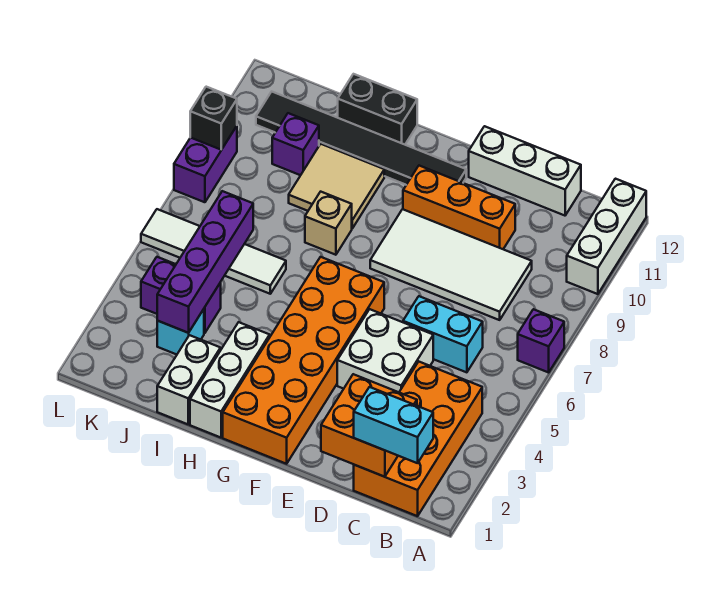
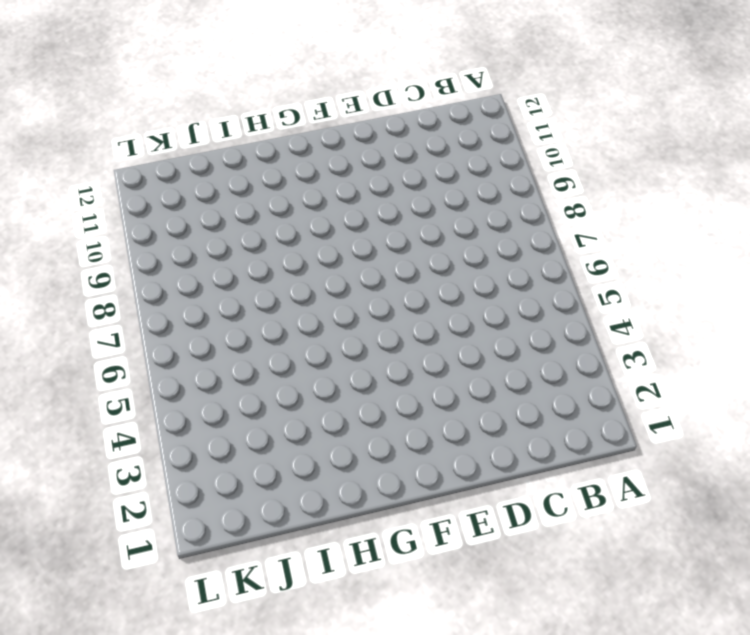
none -> purple 1x1 brick [518,309,564,372]
none -> white 1x3 brick [567,179,646,294]
none -> orange 2x4 brick [354,362,482,516]

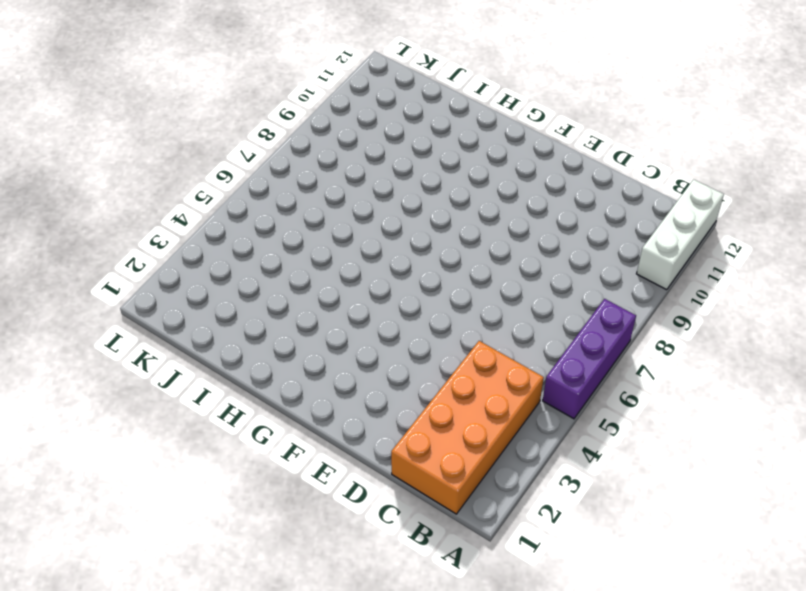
purple 1x3 brick [543,299,636,419] -> purple 1x1 brick [518,309,564,372]
none -> cyan 1x2 brick [403,296,483,372]
none -> white 2x4 tile [370,209,532,320]
none -> white 1x3 brick [469,126,581,216]

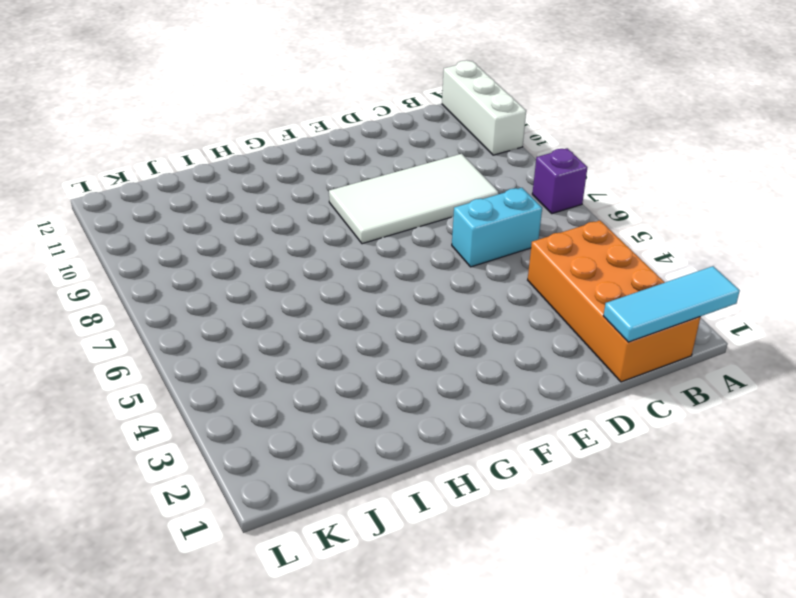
cyan 1x3 tile [603,266,740,342] -> orange 2x2 brick [321,374,417,477]
none -> white 1x3 brick [469,126,581,216]
none -> white 2x2 brick [337,309,433,392]
none -> orange 1x3 brick [403,166,515,249]

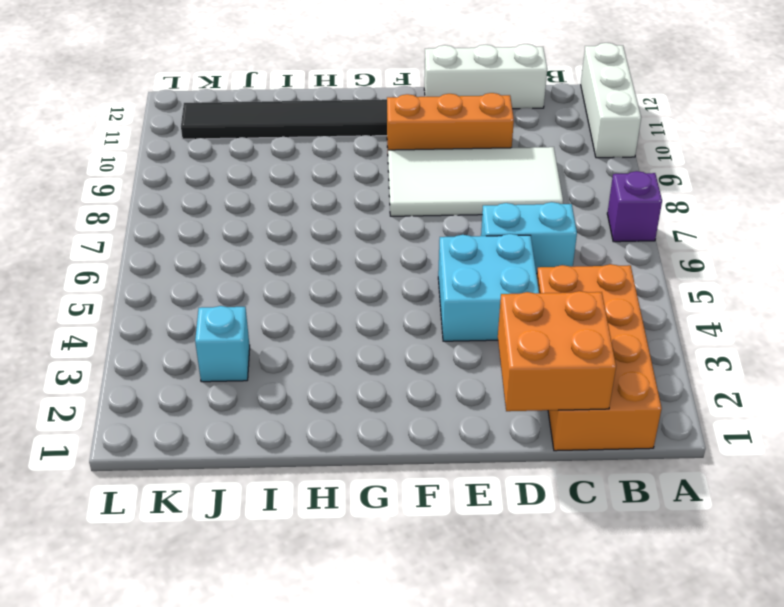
cyan 2x2 brick [438,234,539,341] -> white 2x2 brick [337,309,433,392]
none -> orange 2x6 brick [223,257,384,464]
none -> white 1x3 brick [190,322,270,438]
none -> tan 1x1 brick [305,192,352,255]

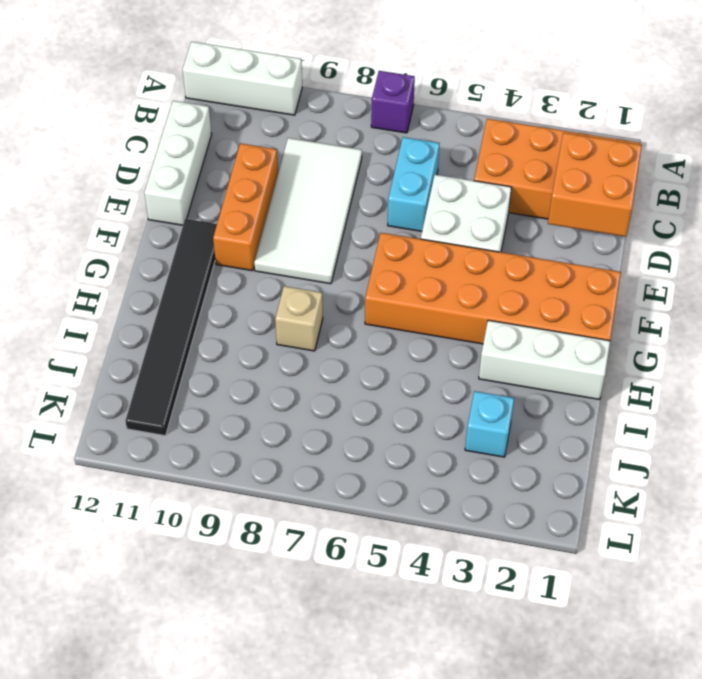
none -> tan 2x2 tile [289,144,384,228]
none -> black 1x2 brick [338,74,417,145]
none -> white 1x2 brick [157,335,220,424]

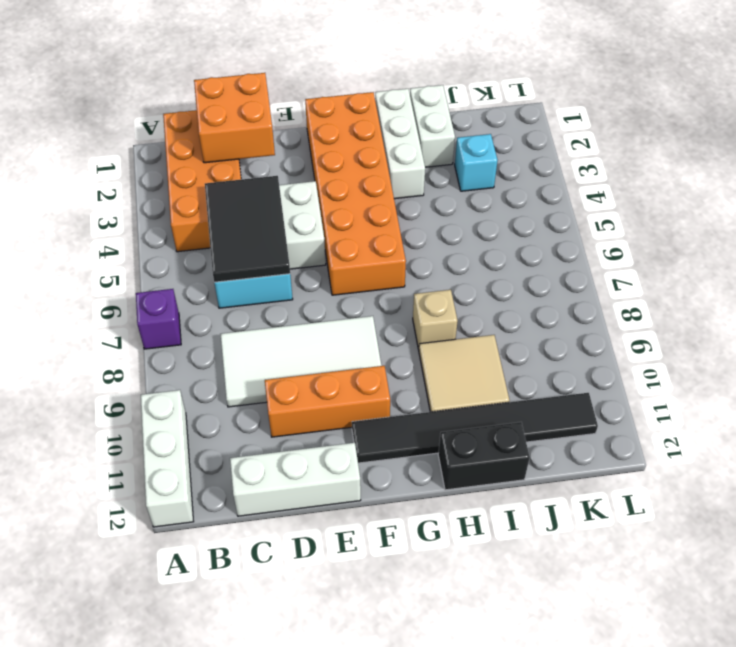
black 2x3 tile [205,176,290,282] -> none
none -> white 1x4 tile [141,209,286,294]
none -> purple 1x2 brick [141,257,221,333]
none -> purple 1x1 brick [272,113,319,175]

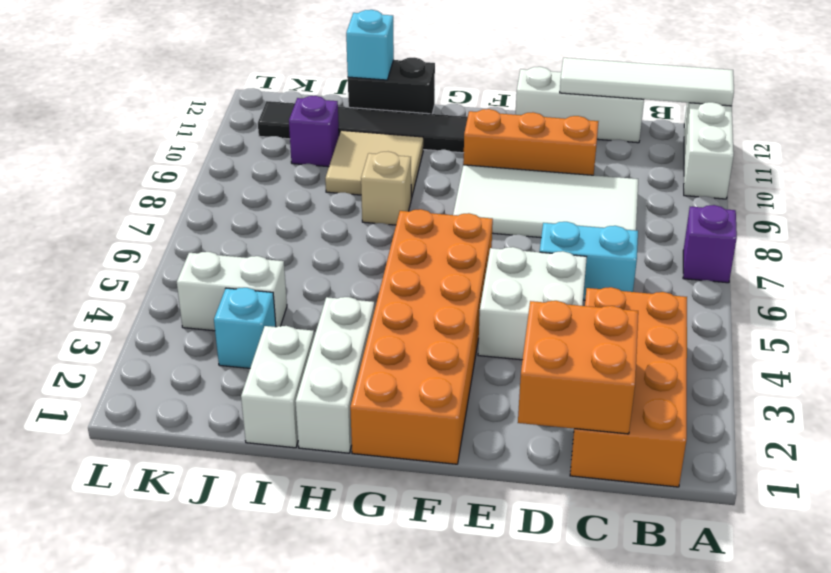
white 1x4 tile [560,58,734,106] -> white 1x4 tile moved to [141,209,286,294]
cyan 1x1 brick [346,10,394,80] -> none
white 1x2 brick [177,252,287,331] -> purple 1x2 brick [141,257,221,333]
none -> purple 1x2 brick [174,126,237,202]
none -> purple 1x4 brick [157,191,253,333]
none -> black 1x1 brick [190,87,237,150]

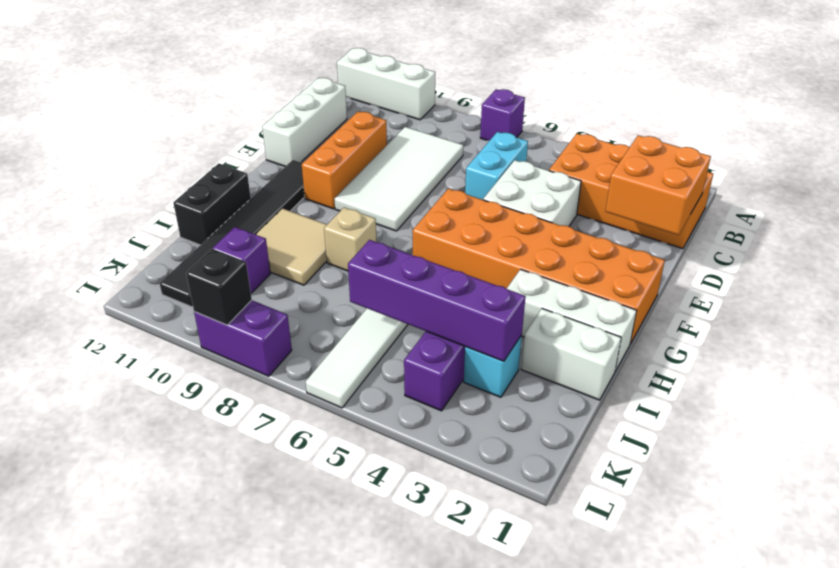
none -> cyan 1x2 brick [354,387,433,463]

